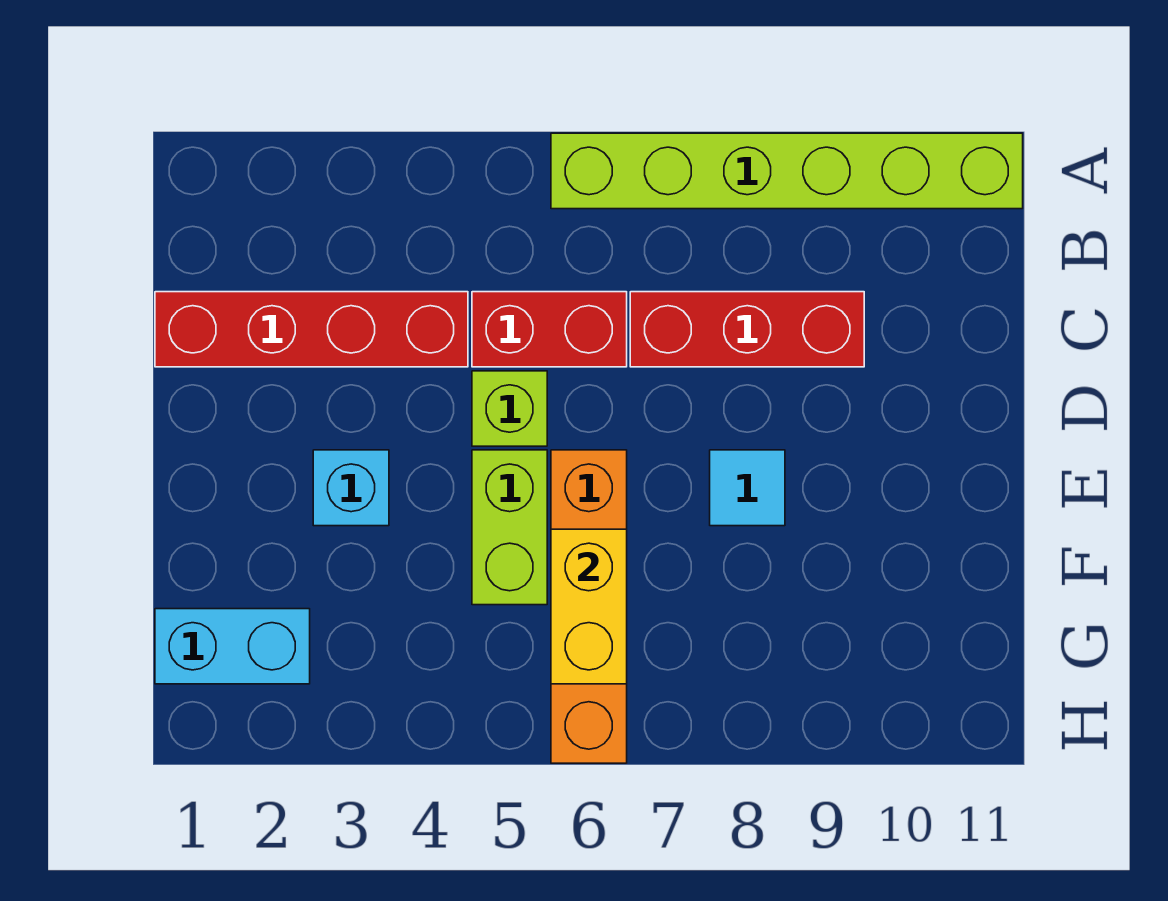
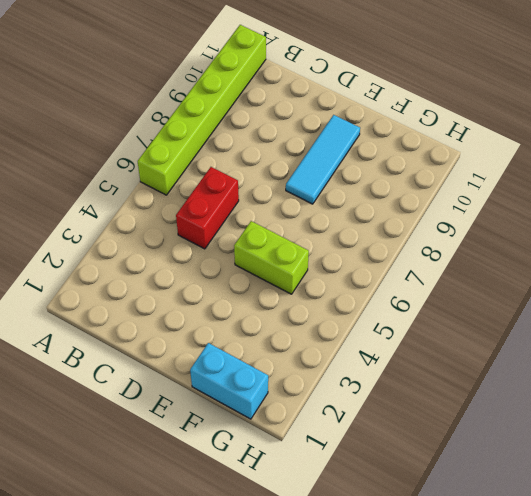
cyan 1x3 tile [286,115,360,204] -> cyan 1x1 tile [710,450,785,526]
cyan 1x2 brick [190,343,268,419] -> cyan 1x2 brick turned to [155,609,310,684]
none -> red 1x4 brick [155,292,468,367]
none -> red 1x3 brick [630,292,864,367]

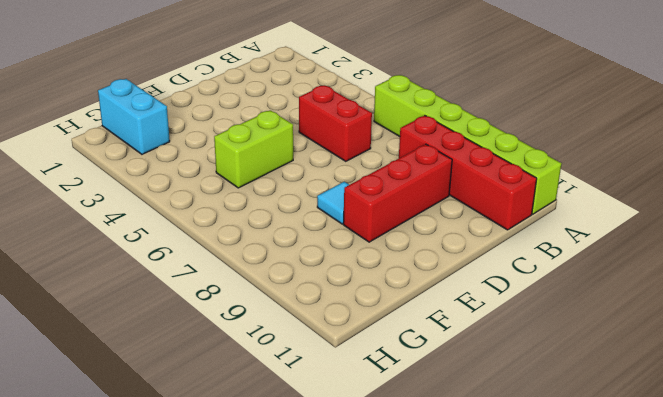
red 1x4 brick [399,116,537,230] -> red 1x4 brick moved to [155,292,468,367]
red 1x3 brick [343,144,452,242] -> red 1x3 brick turned to [630,292,864,367]
none -> lime 1x1 brick [472,371,547,446]
none -> cyan 1x1 brick [313,450,389,526]

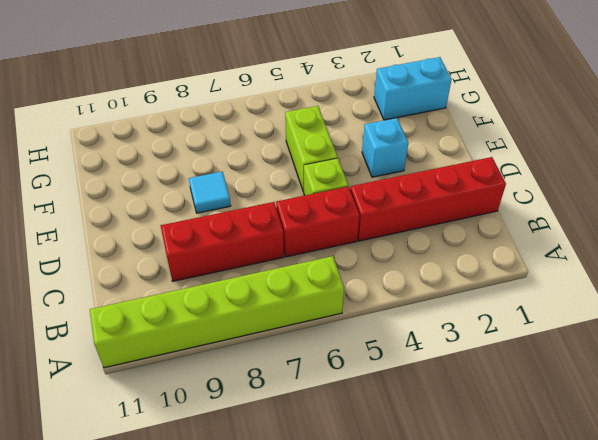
none -> orange 1x4 brick [551,450,627,763]
none -> yellow 1x2 brick [551,529,627,684]

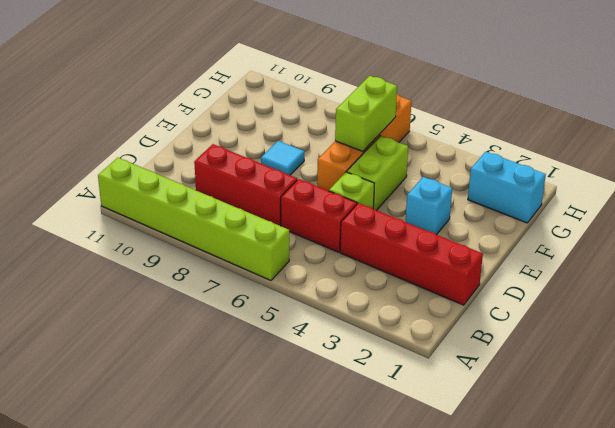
lime 1x2 brick [335,76,397,152] -> yellow 1x2 brick [551,529,627,684]

